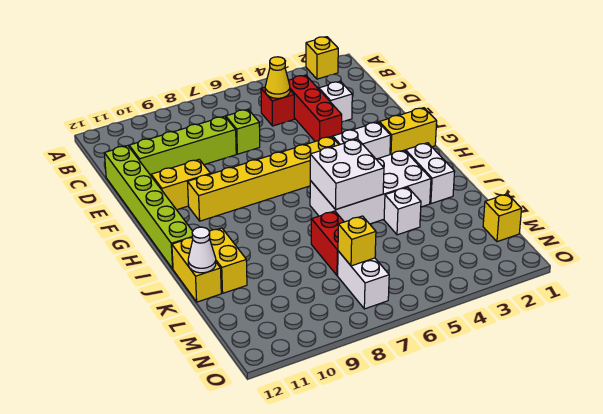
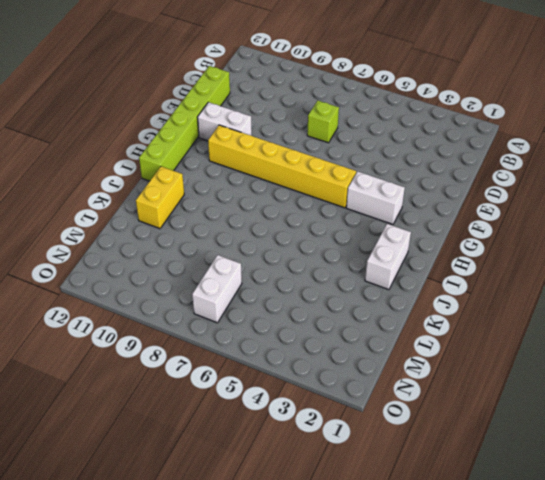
white 1x2 brick [197,102,252,141] -> yellow 1x2 brick [151,160,211,210]
none -> yellow 1x1 brick [306,37,338,79]
none -> red 1x3 brick [288,75,342,141]
none -> red 1x1 brick [261,87,294,126]

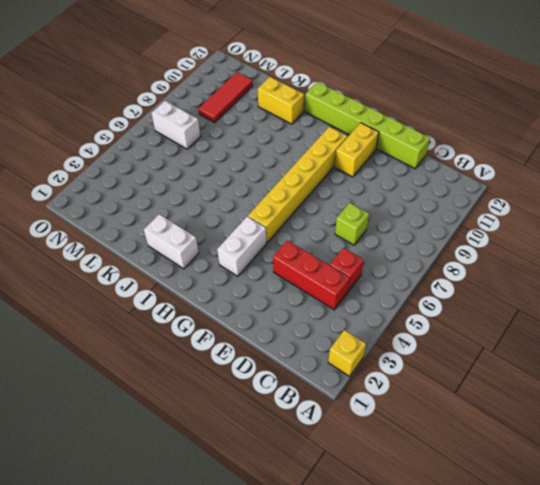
red 1x3 tile [198,72,253,122] -> none
none -> white 1x1 brick [319,81,352,122]
none -> lime 1x4 brick [129,116,236,175]
none -> yellow 1x2 brick [379,108,437,155]

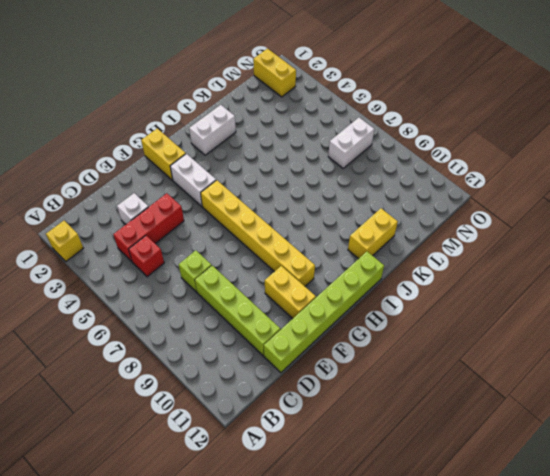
yellow 1x2 brick [253,49,296,97] -> yellow 1x2 brick turned to [172,238,221,302]
none -> white 2x4 brick [310,150,431,224]
none -> white 1x1 brick [384,187,421,235]
none -> red 1x2 brick [311,211,344,276]

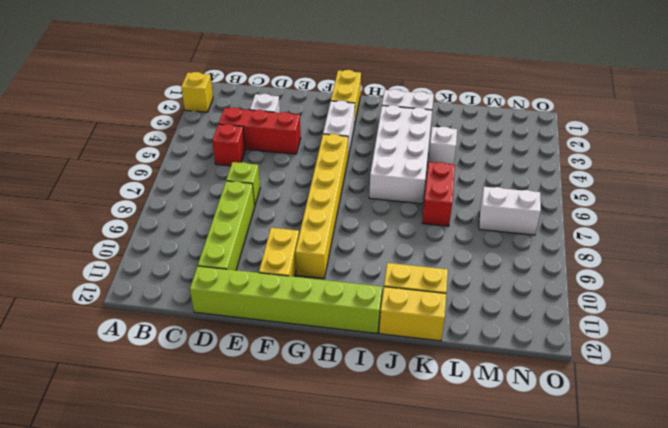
red 1x2 brick [422,162,455,226] -> red 1x2 brick turned to [311,211,344,276]
none -> yellow 1x1 brick [483,194,521,242]
none -> yellow 1x1 cone [265,57,290,98]
none -> white 2x2 brick [310,139,384,209]

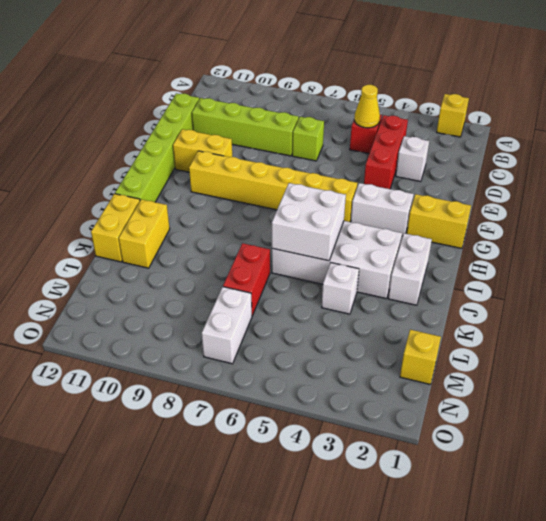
none -> white 1x1 cone [188,227,216,273]
none -> yellow 1x1 brick [338,216,376,266]

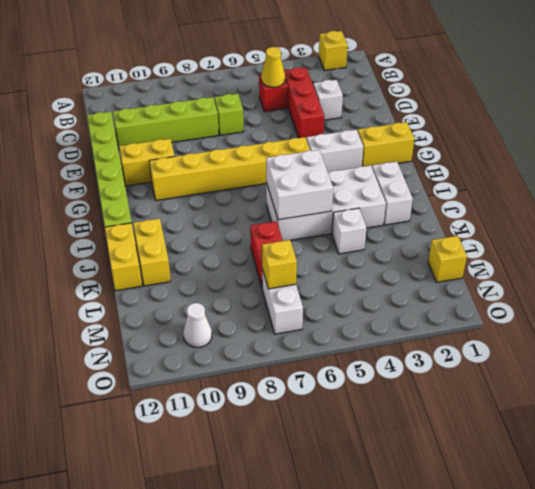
white 1x1 cone [183,303,212,347] -> white 1x1 cone moved to [188,227,216,273]

